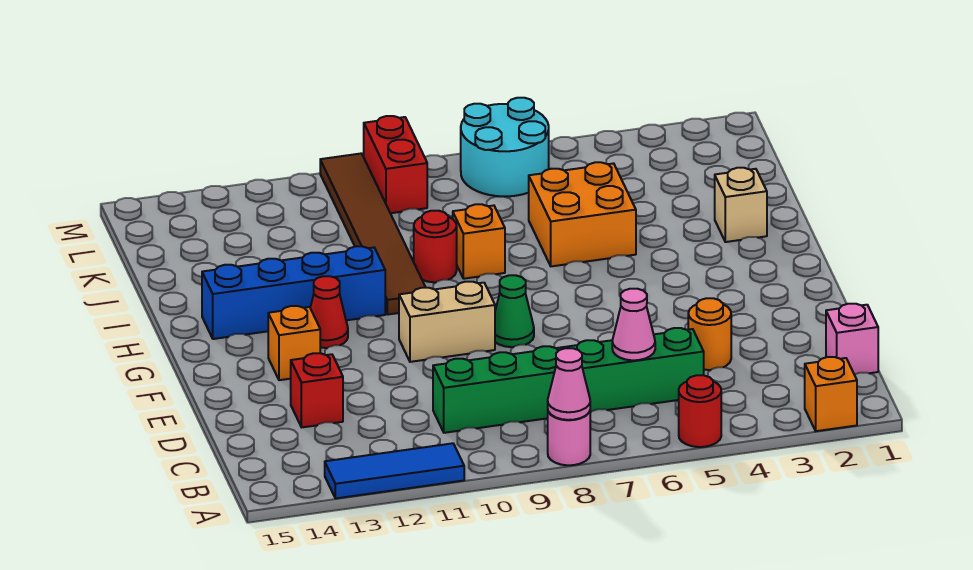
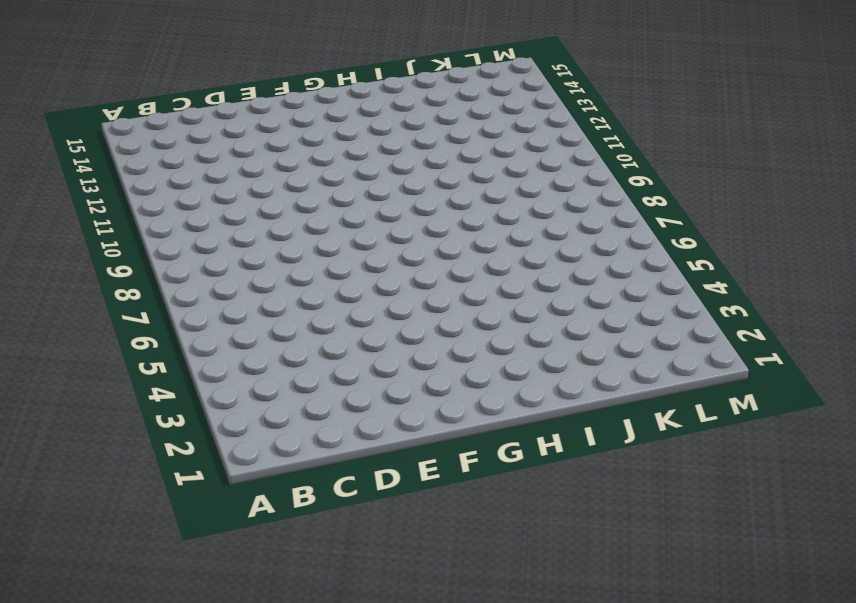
none -> orange 1x1 brick [805,357,857,431]
none -> red 1x1 round brick [679,375,721,447]
none -> pink 1x1 round brick [548,411,590,465]

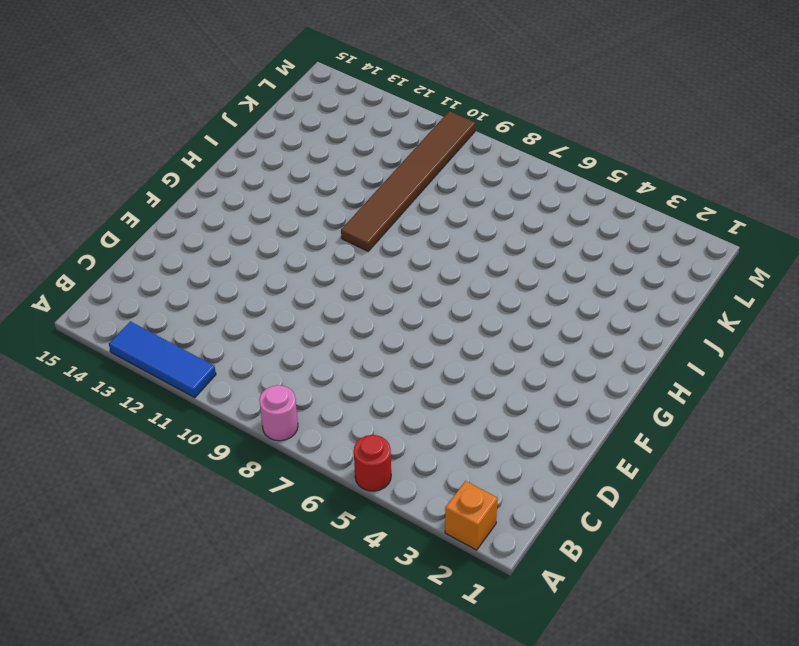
none -> pink 1x1 brick [826,304,878,374]
none -> green 1x6 brick [433,328,704,433]
none -> orange 1x1 round brick [688,298,731,370]

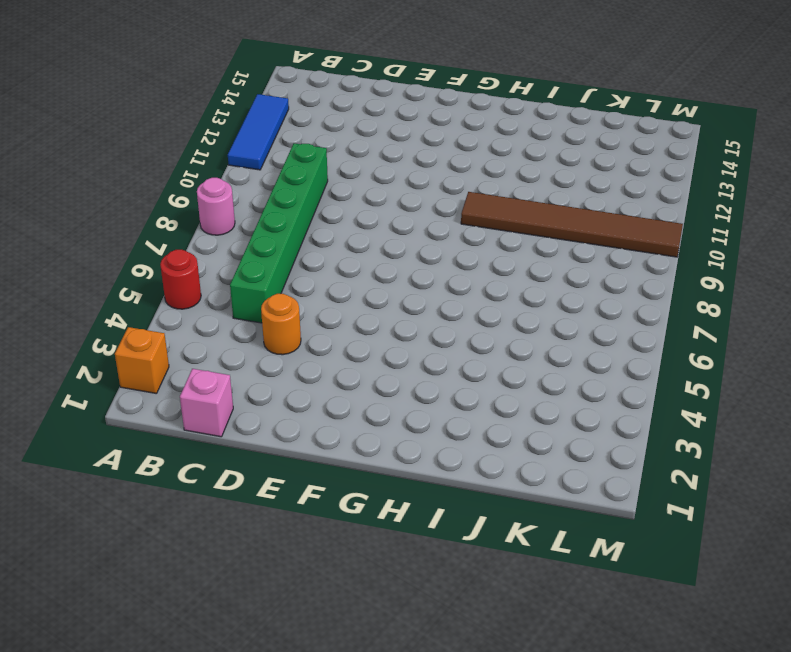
none -> red 1x1 brick [291,353,343,427]
none -> green 1x1 cone [495,275,534,347]
none -> tan 1x2 brick [399,282,495,362]

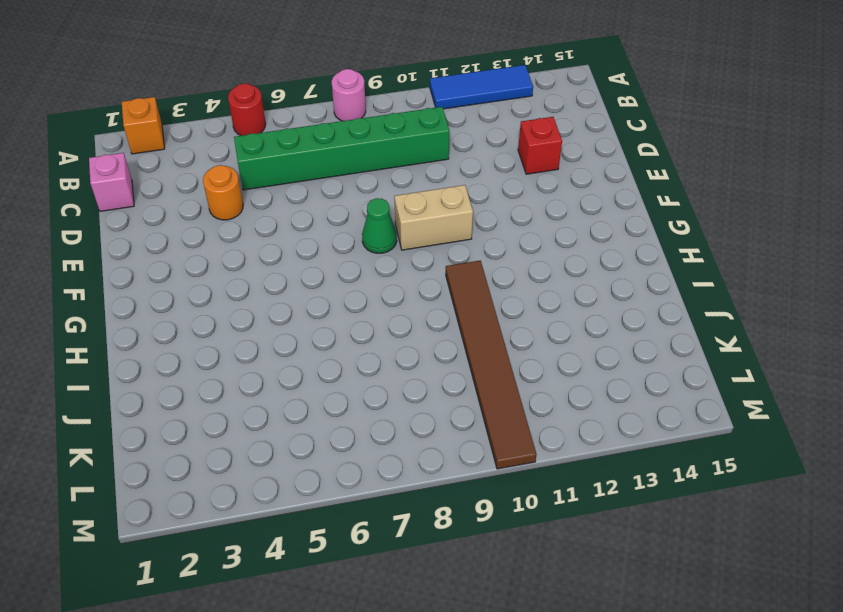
none -> orange 1x1 brick [268,306,320,380]
none -> red 1x1 cone [310,276,348,348]
none -> blue 1x4 brick [202,246,385,339]

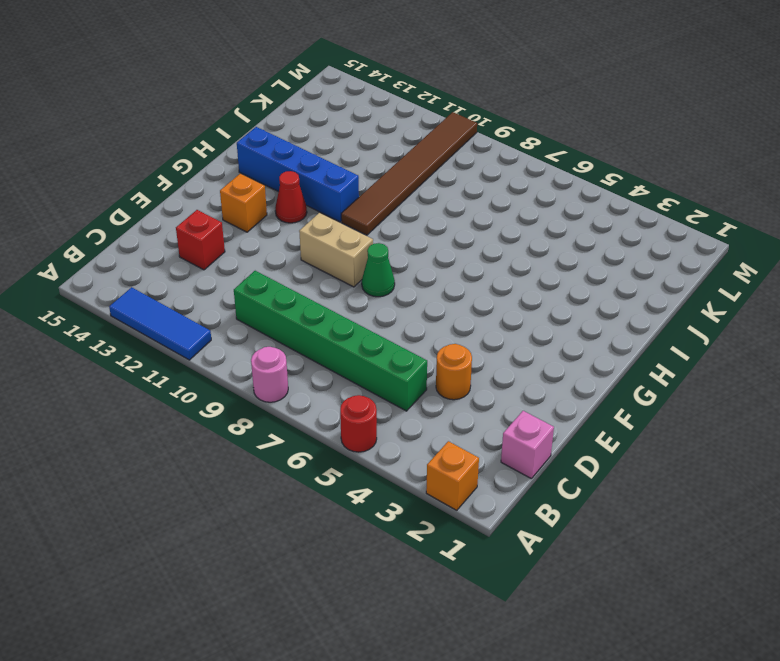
none -> tan 1x1 brick [715,168,767,242]
none -> orange 2x2 brick [529,162,636,266]
none -> orange 1x1 brick [453,204,505,279]

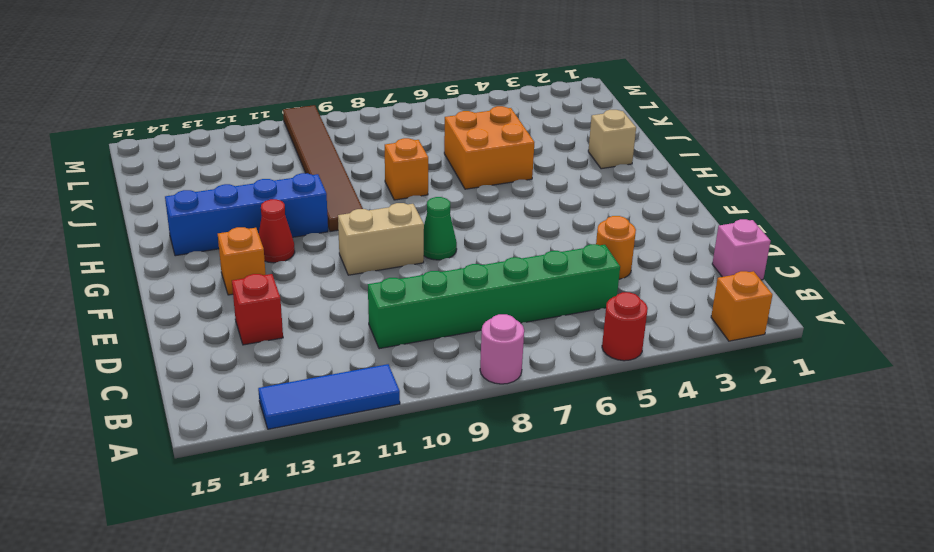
none -> red 1x1 round brick [414,211,457,282]
none -> cyan 2x2 round brick [461,98,549,196]
none -> red 1x2 brick [364,116,427,213]

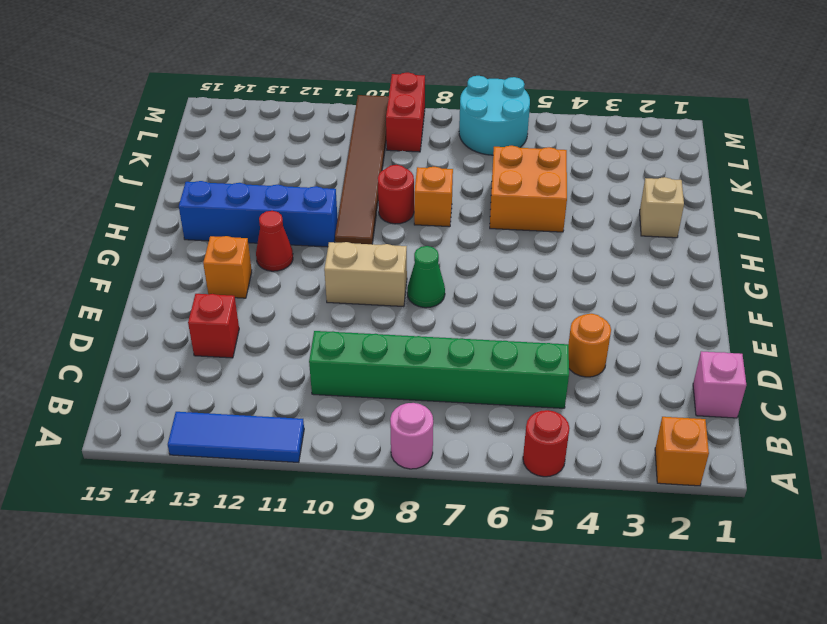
none -> pink 1x1 cone [548,348,590,420]
none -> pink 1x1 cone [612,289,655,360]

